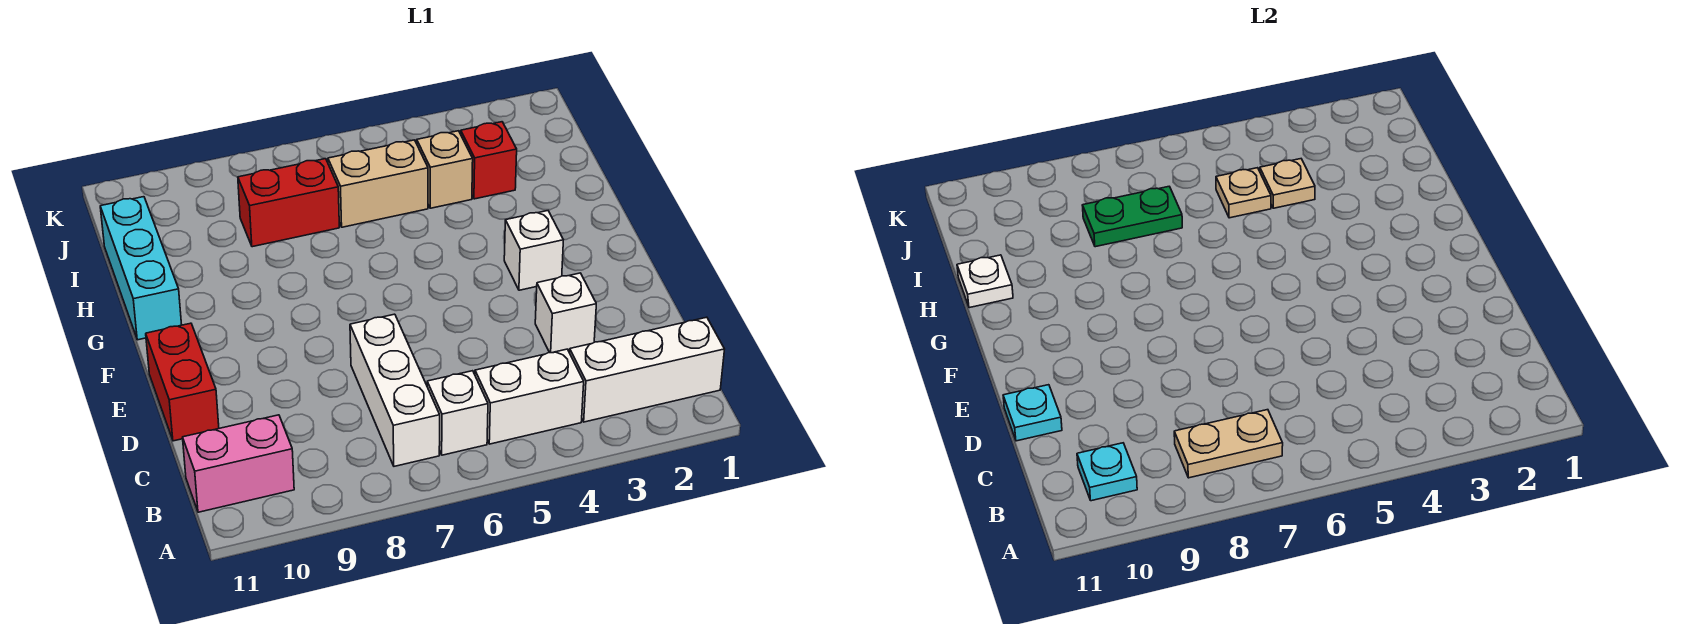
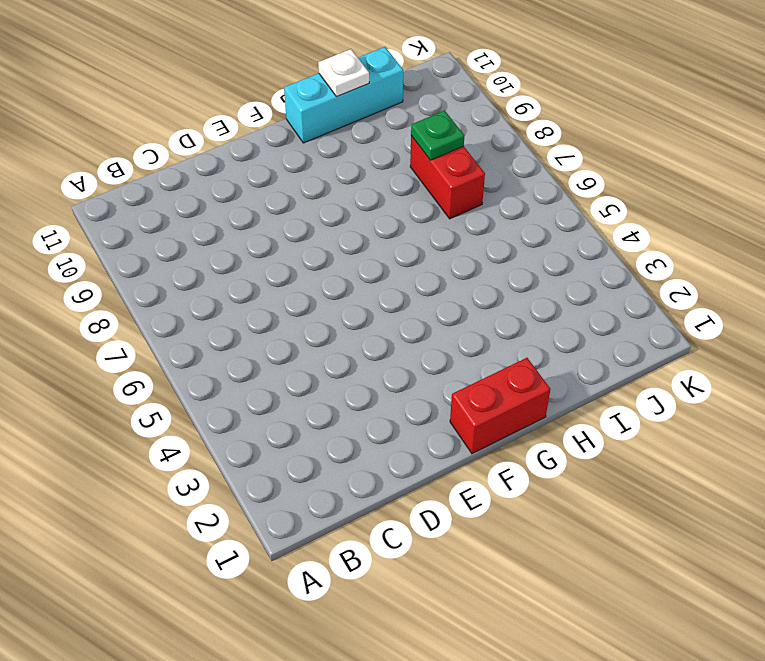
red 1x2 brick [450,358,550,454] -> red 1x2 brick moved to [146,323,219,441]
green 1x1 plate [411,111,464,160] -> green 1x2 plate [1082,186,1182,247]
none -> white 1x3 brick [570,317,725,422]
none -> white 1x2 brick [475,349,584,444]
none -> white 1x1 brick [427,371,488,455]

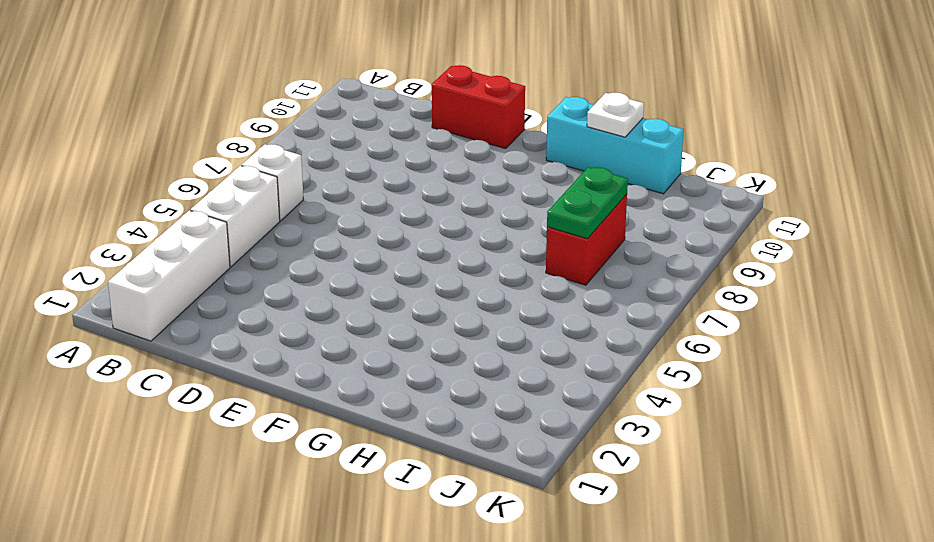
none -> white 1x3 brick [350,314,440,466]
none -> pink 1x2 brick [183,415,294,512]
none -> white 1x1 brick [535,273,596,353]

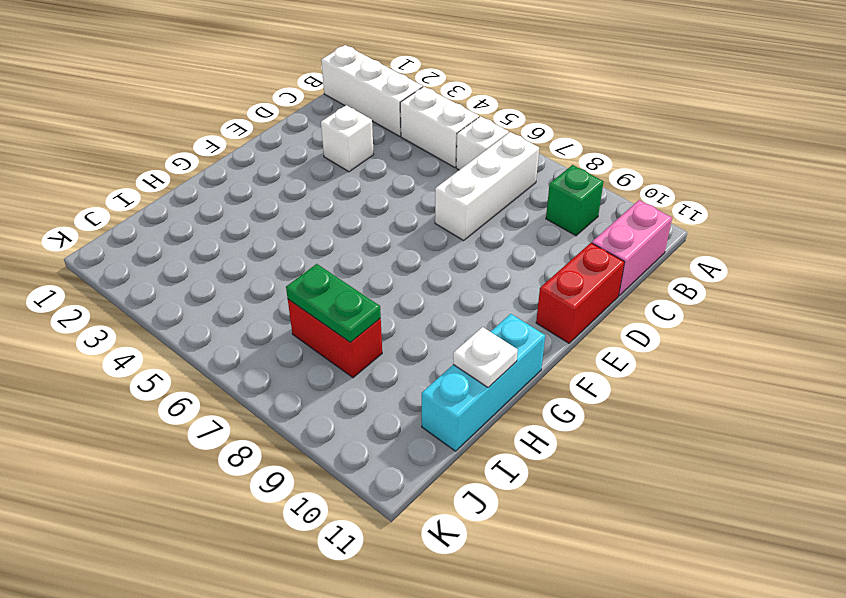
green 1x1 brick [546,165,604,236] -> none
pink 1x2 brick [592,200,672,296] -> pink 1x2 brick turned to [183,415,294,512]
none -> white 1x1 brick [504,211,563,290]
none -> red 1x1 brick [461,122,517,199]
none -> tan 1x1 brick [417,131,473,208]

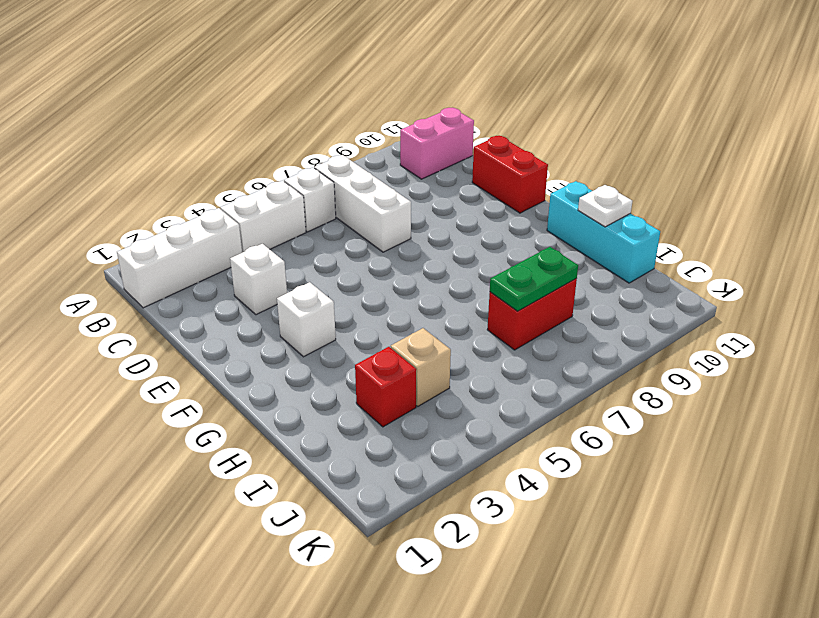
none -> tan 1x2 brick [328,140,428,227]
none -> tan 1x2 plate [1174,410,1283,478]
none -> cyan 1x1 plate [1077,443,1137,501]

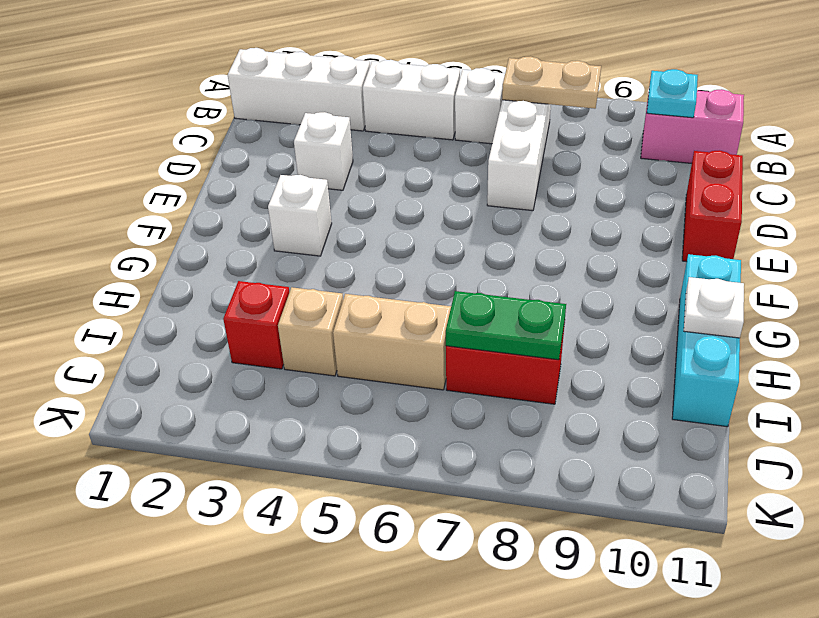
none -> cyan 1x1 plate [1003,385,1062,441]
none -> tan 1x1 plate [1260,159,1315,208]
none -> tan 1x1 plate [1216,168,1271,218]

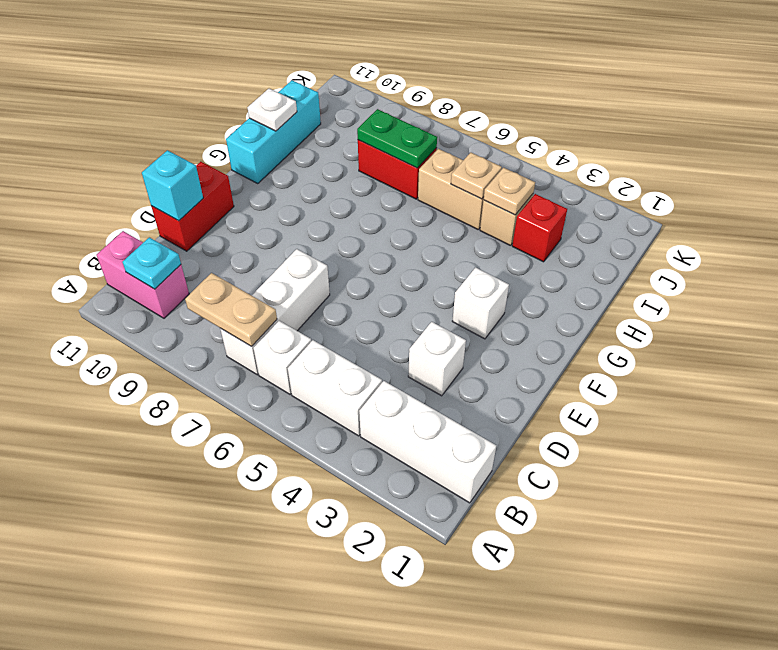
cyan 1x1 brick [142,150,203,221] -> cyan 1x1 plate [1003,385,1062,441]

